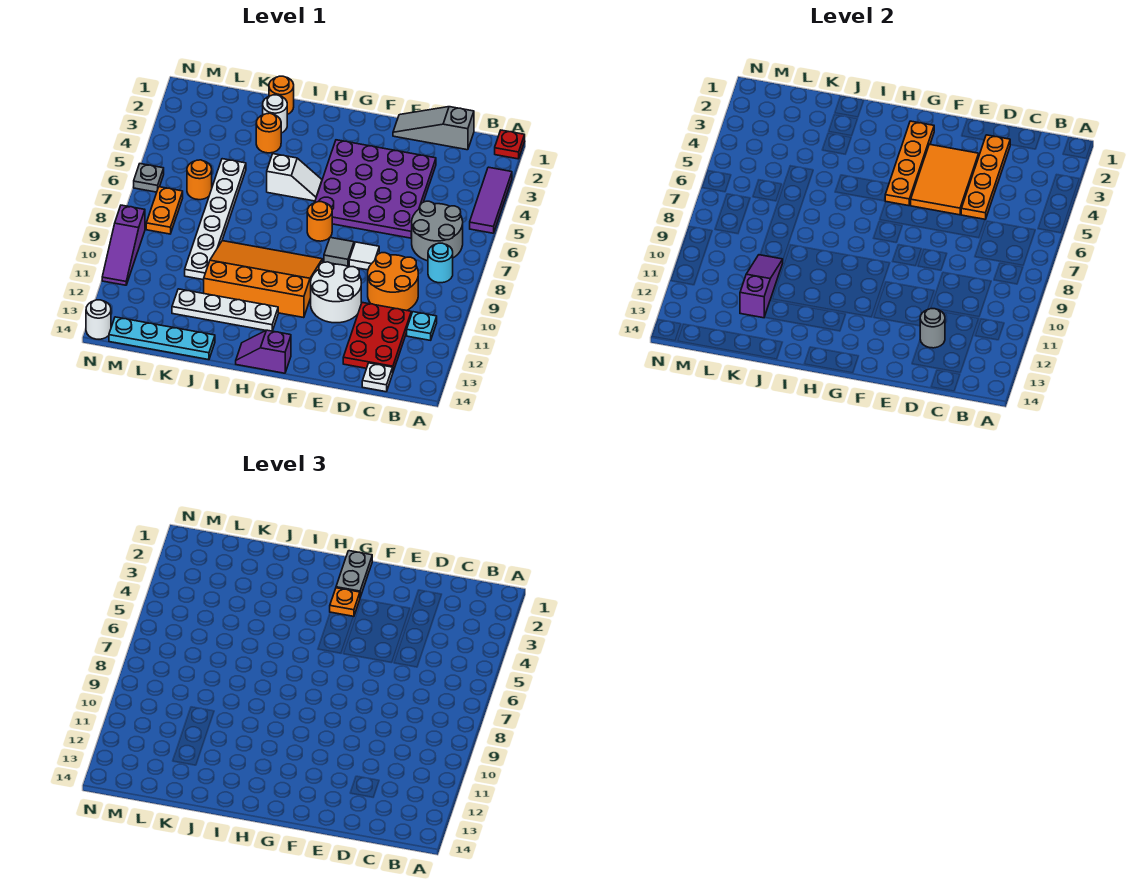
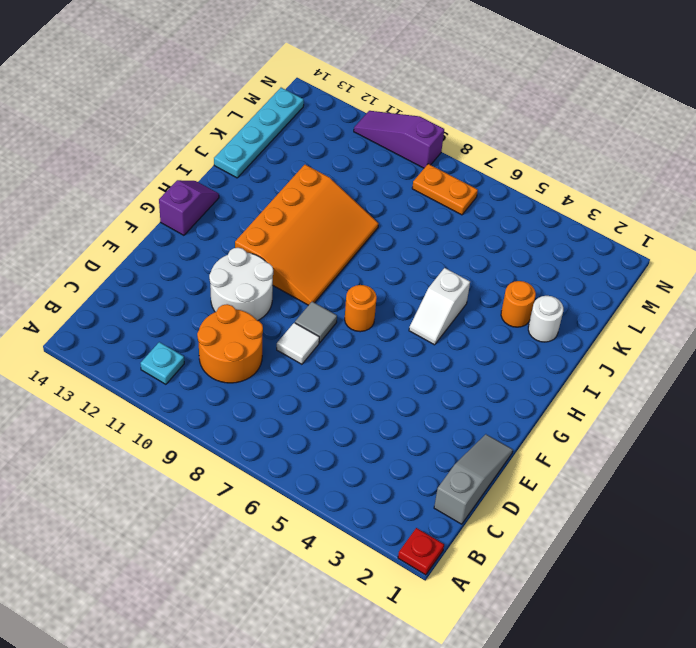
none -> purple 1x3 tile [470,167,512,233]
none -> grey 2x2 round brick [411,201,463,261]
none -> cyan 1x1 round brick [428,243,453,283]
none -> red 2x3 plate [343,303,411,371]

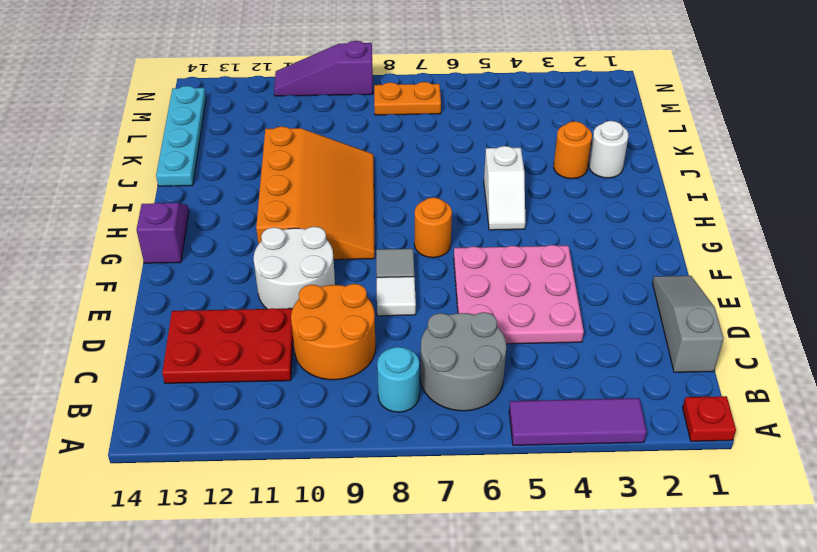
pink 3x3 plate [454,245,584,344] -> purple 4x4 plate [315,140,436,238]
none -> cyan 1x1 plate [407,312,437,340]
none -> white 1x1 plate [362,363,393,392]
none -> white 1x4 plate [172,289,278,331]
none -> orange 1x1 round brick [269,76,294,114]

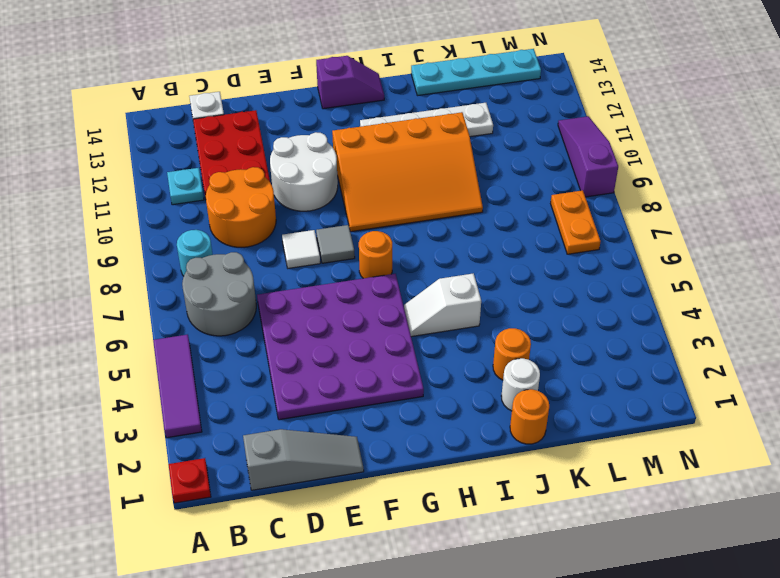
none -> white 1x6 plate [185,159,246,280]
none -> orange 1x1 round brick [187,160,212,200]
none -> grey 1x1 plate [134,164,164,192]
none -> white 1x1 round brick [86,300,111,339]

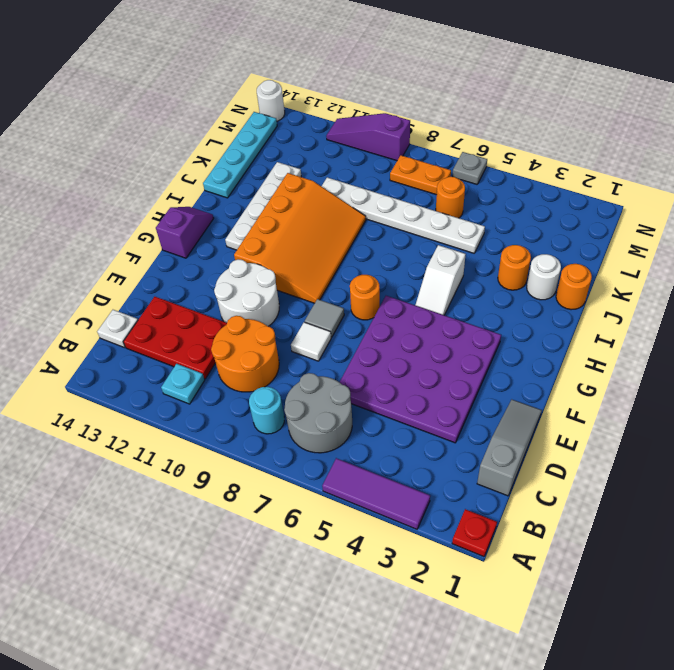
none -> orange 1x4 plate [961,135,1010,219]
none -> grey 1x1 round brick [920,308,945,348]
none -> orange 2x3 tile [911,144,979,215]
none -> orange 1x4 plate [885,121,934,206]

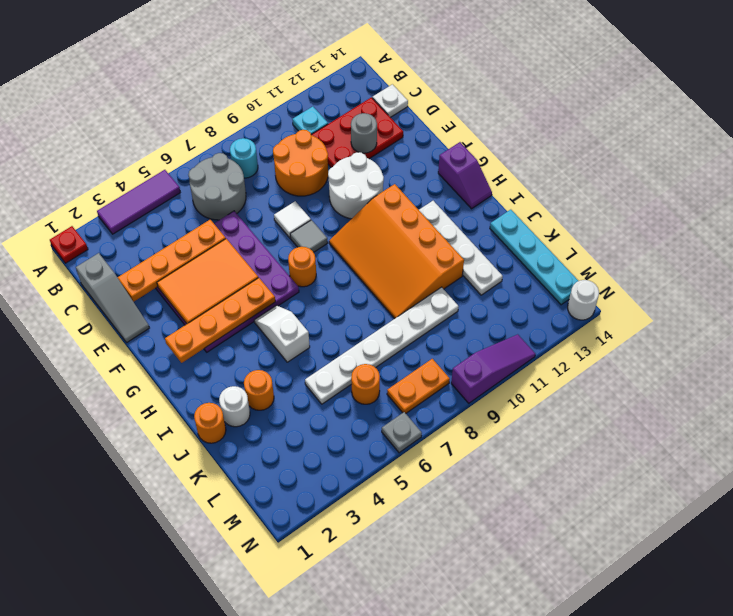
none -> purple 1x3 slope [740,255,783,318]
none -> grey 1x2 plate [336,551,372,597]
none -> orange 1x1 plate [330,588,360,617]

